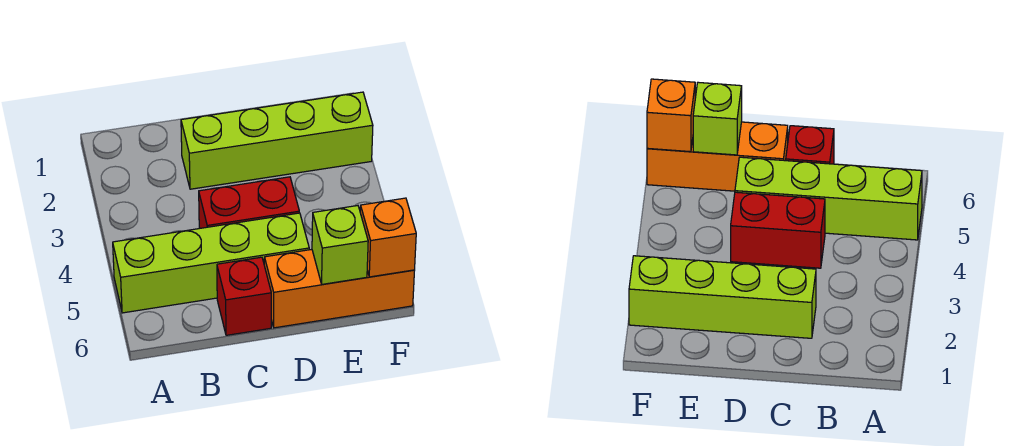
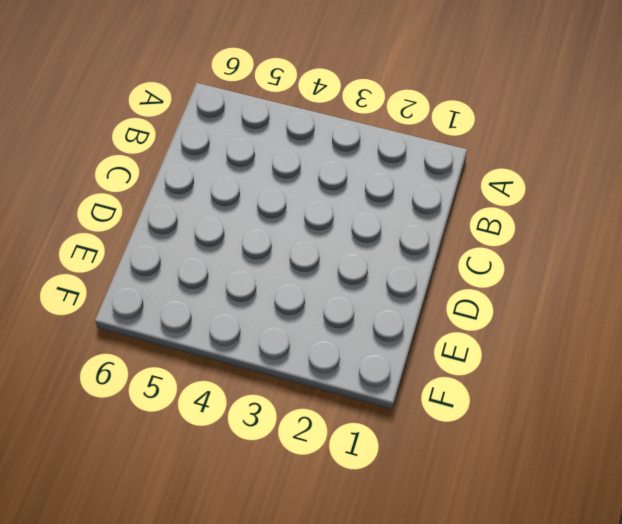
none -> lime 1x4 brick [113,213,309,313]
none -> lime 1x4 brick [181,92,373,189]

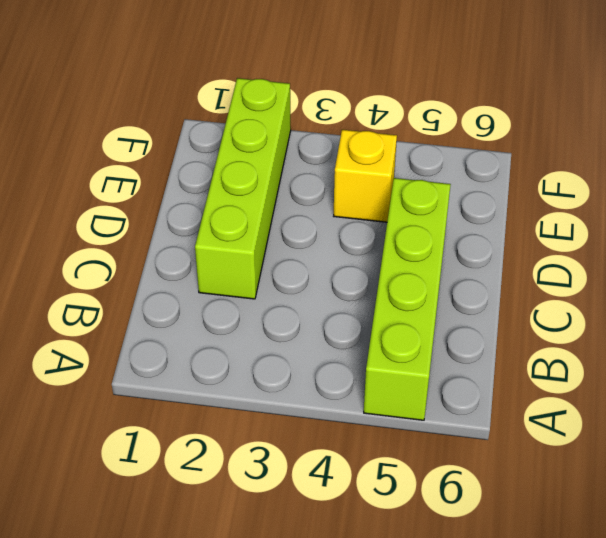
yellow 1x1 brick [334,130,397,222] -> none
none -> red 1x2 brick [199,177,299,228]
none -> red 1x1 brick [217,257,271,335]

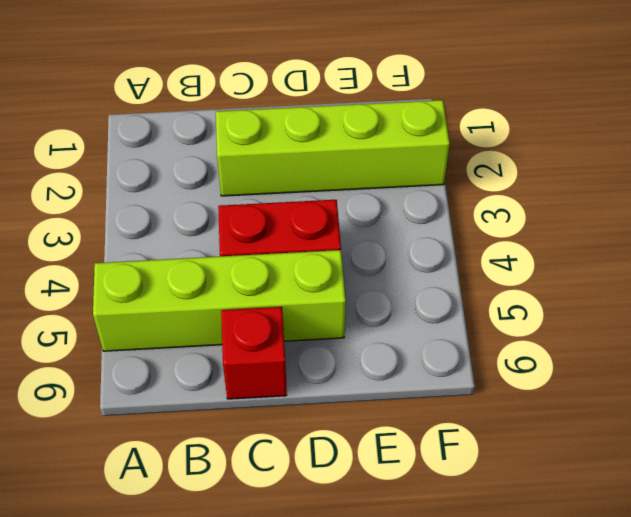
none -> orange 1x3 brick [264,249,415,328]
none -> lime 1x1 brick [312,206,368,284]

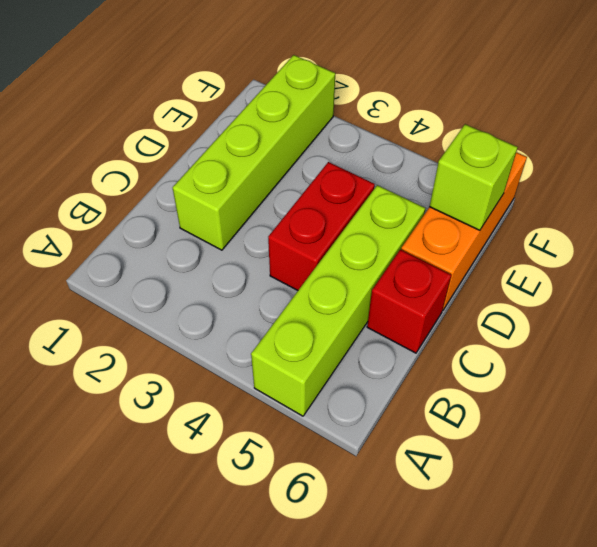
none -> orange 1x1 brick [360,198,416,277]

